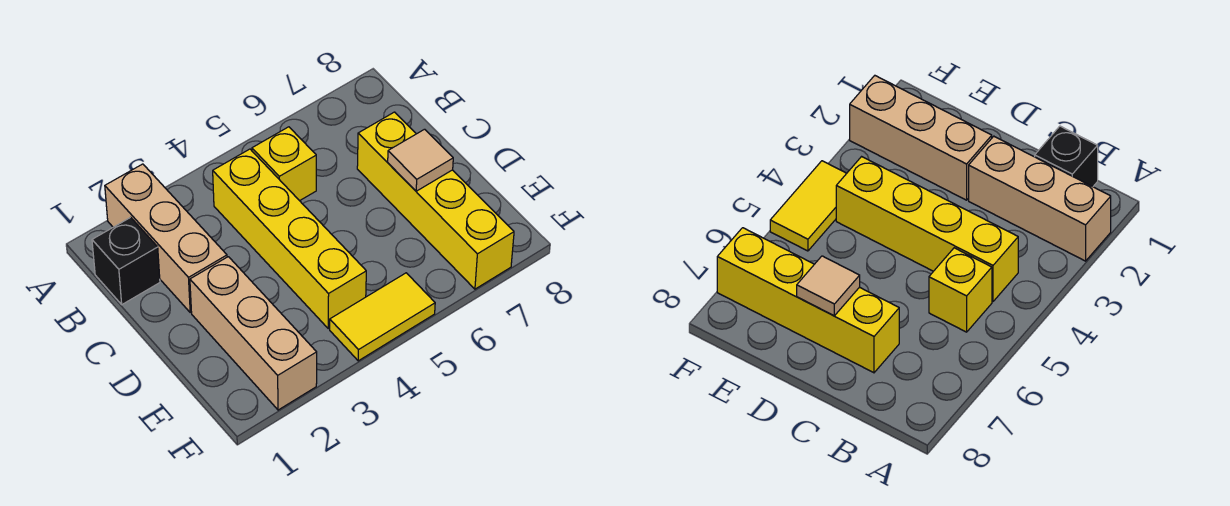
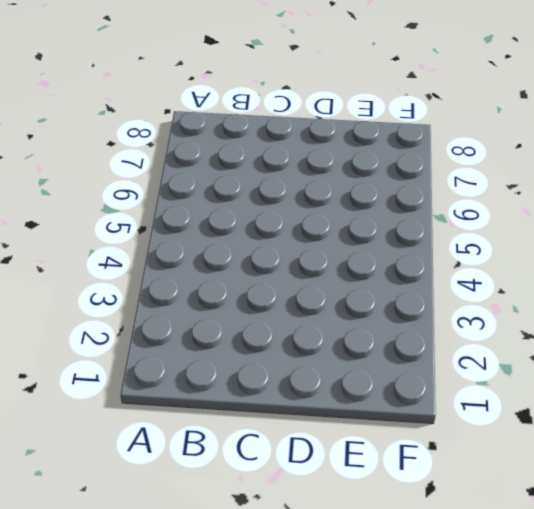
none -> tan 1x3 brick [105,164,227,312]
none -> black 1x1 brick [92,217,160,304]

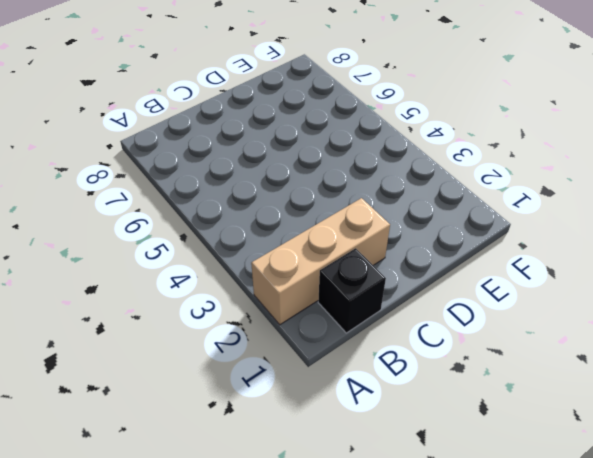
none -> yellow 1x4 brick [213,149,366,328]
none -> yellow 1x1 brick [252,127,316,201]

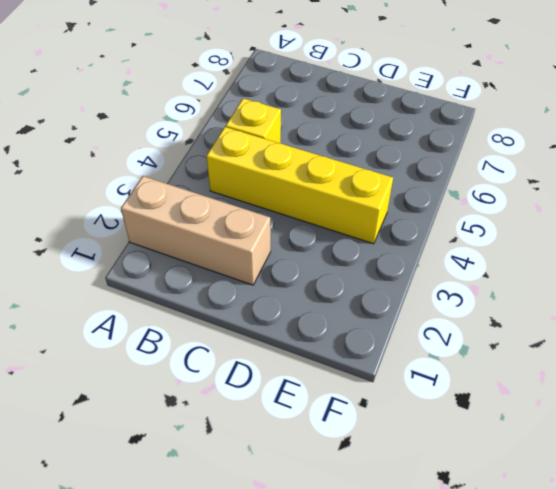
none -> black 1x1 brick [92,217,160,304]
none -> yellow 1x4 brick [357,112,514,289]

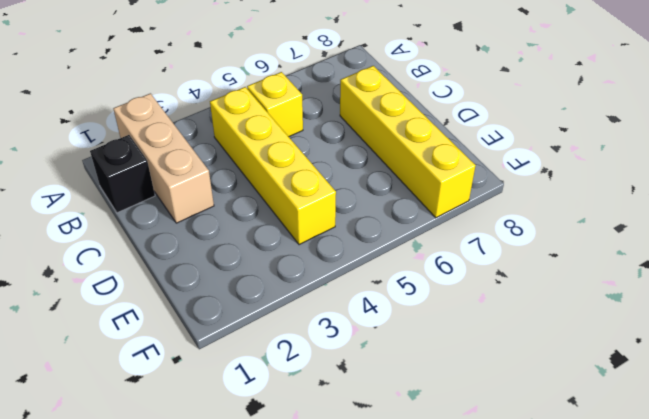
none -> tan 1x3 brick [190,257,317,410]
none -> yellow 1x2 tile [330,273,435,361]

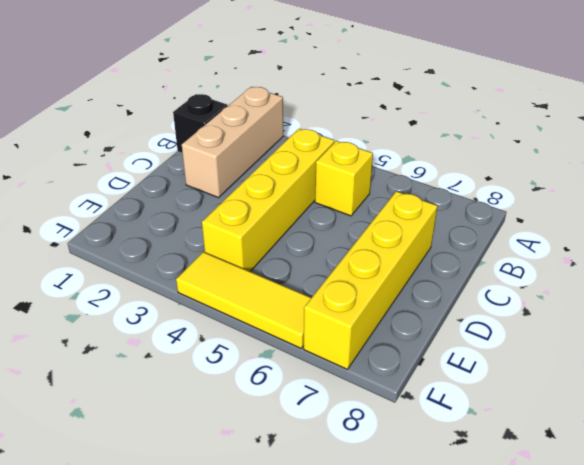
yellow 1x3 tile [176,252,311,348] -> yellow 1x2 tile [330,273,435,361]
none -> tan 1x3 brick [190,257,317,410]
none -> tan 1x1 tile [388,129,453,191]

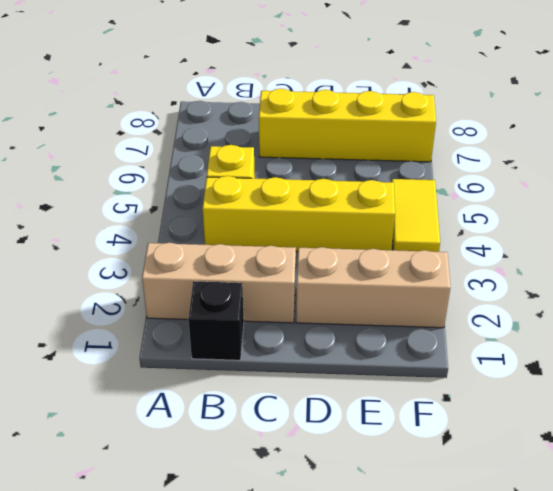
none -> tan 1x1 tile [388,129,453,191]

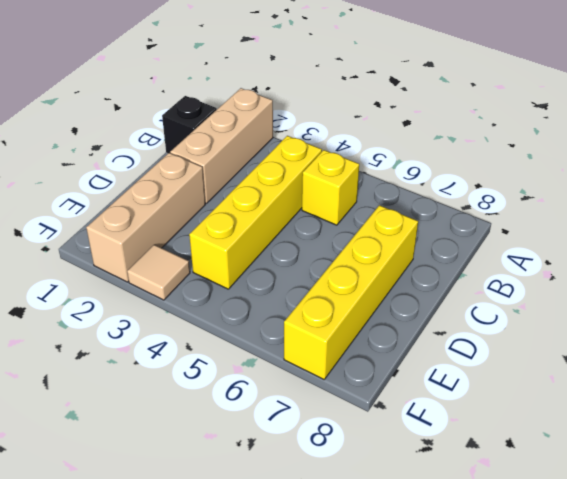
tan 1x1 tile [127,245,190,300] -> tan 1x1 tile moved to [388,129,453,191]
none -> yellow 1x2 tile [330,273,435,361]

